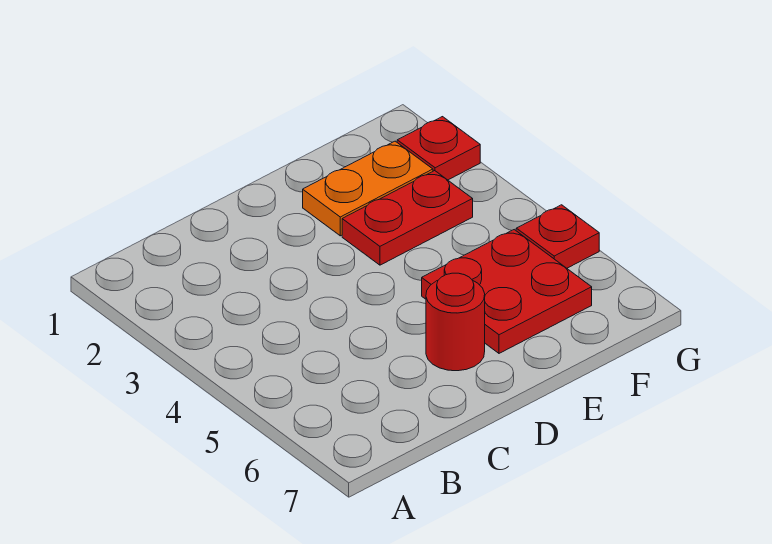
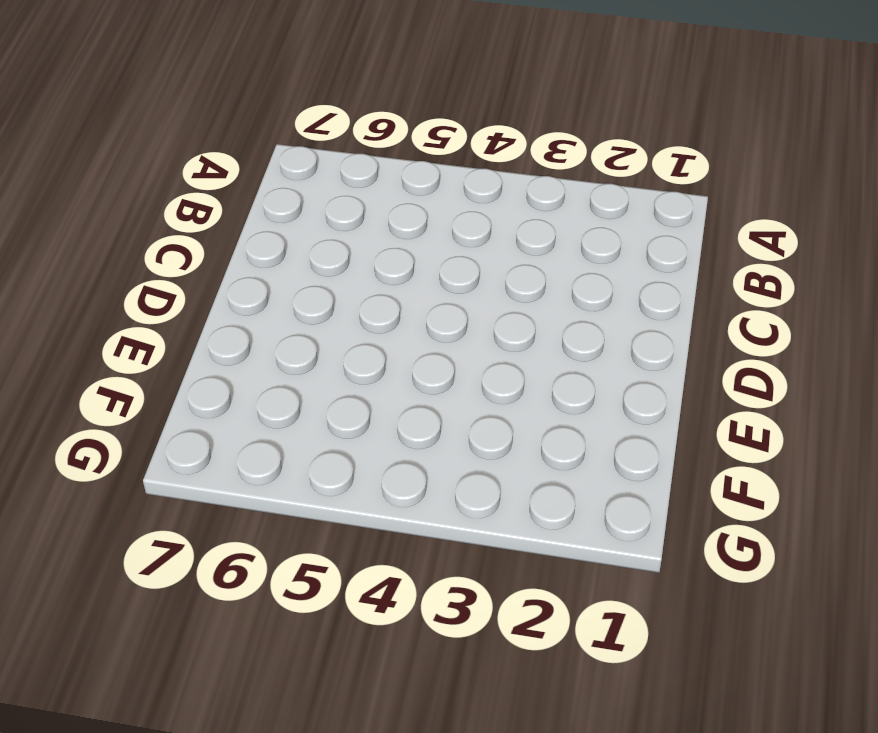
none -> red 1x1 round brick [426,273,485,371]
none -> orange 1x2 plate [303,141,433,236]

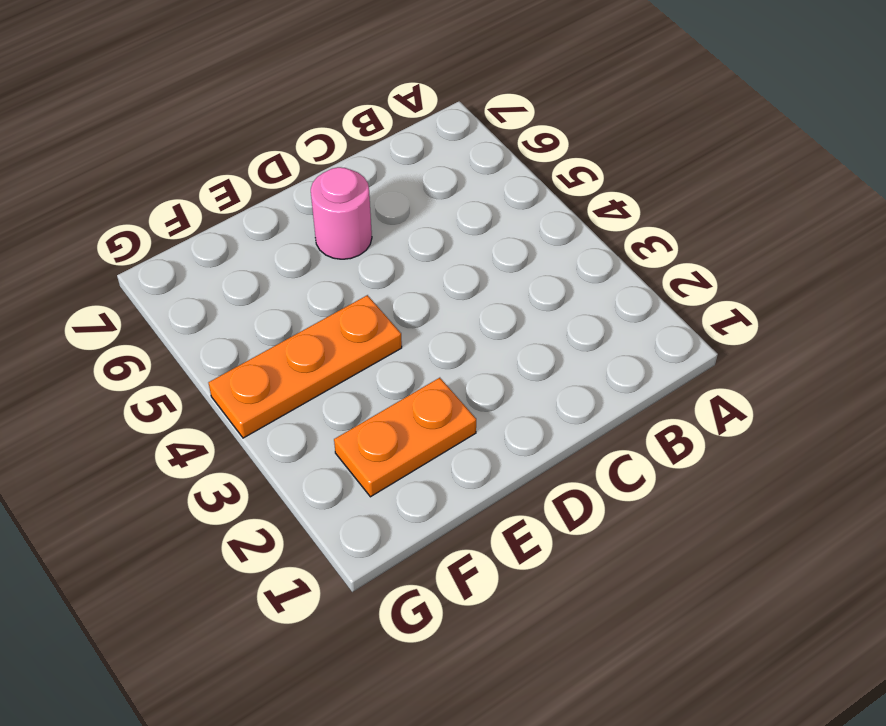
pink 1x1 round brick [311,167,372,259] -> red 1x1 round brick [426,273,485,371]
orange 1x3 plate [208,295,402,438] -> none
none -> red 1x2 plate [342,171,473,265]
none -> red 2x2 plate [422,230,592,353]

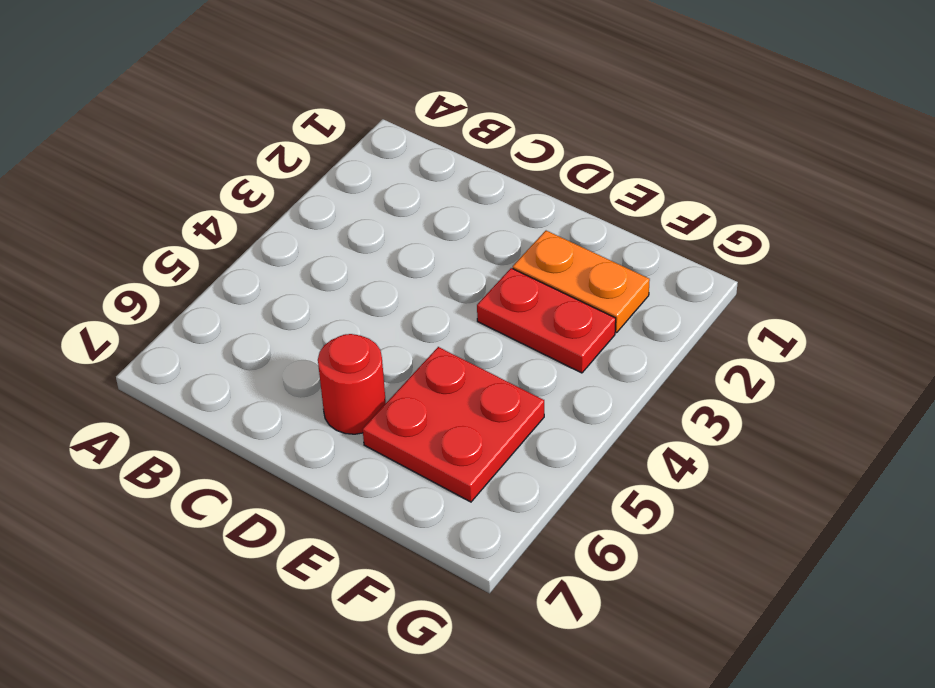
none -> red 1x1 plate [397,117,480,180]
none -> red 1x1 plate [516,205,599,268]

